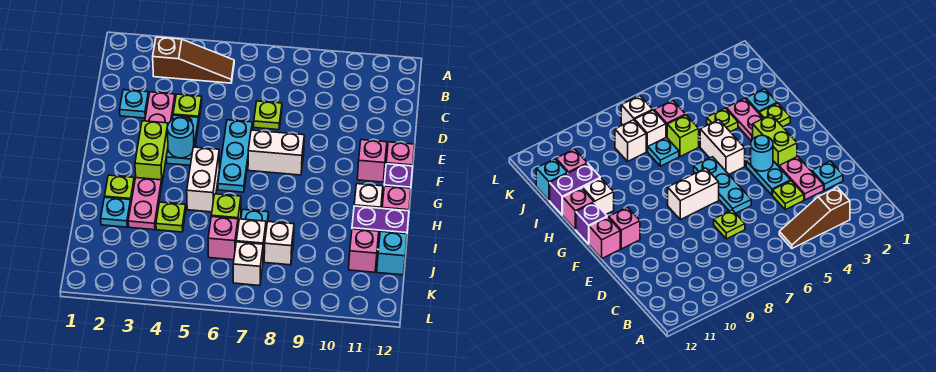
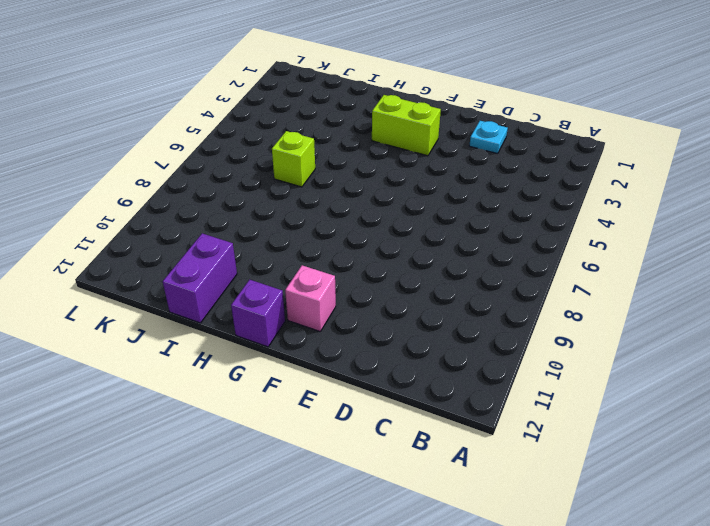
none -> brown 1x3 slope [153,37,234,83]
none -> pink 1x2 plate [145,92,175,123]
none -> lime 1x1 plate [173,94,202,118]

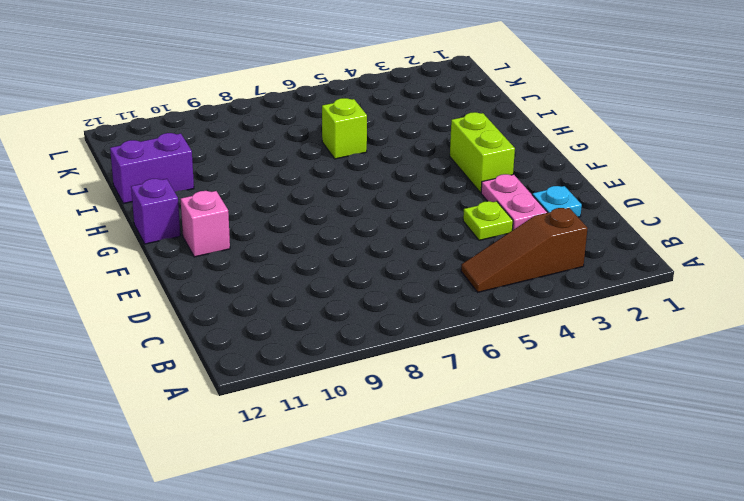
none -> lime 1x1 plate [254,101,282,130]
none -> cyan 1x2 plate [166,115,199,165]
none -> cyan 1x3 plate [218,120,252,192]

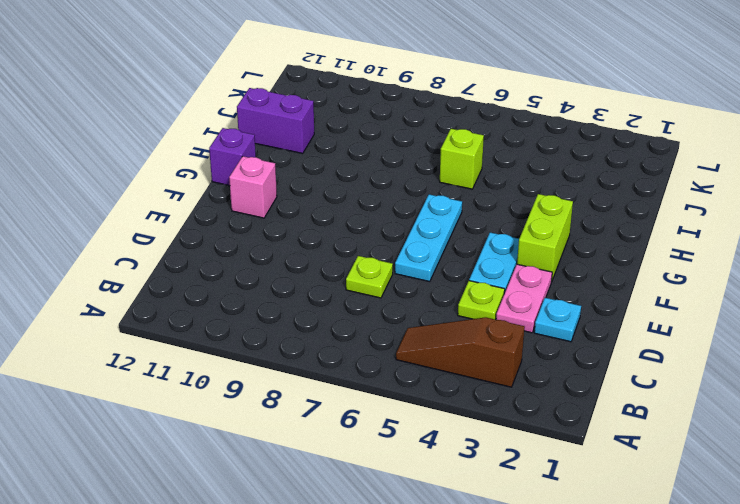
none -> white 1x2 brick [248,130,304,175]
none -> pink 1x1 brick [386,142,414,166]
none -> white 1x2 brick [187,147,219,212]

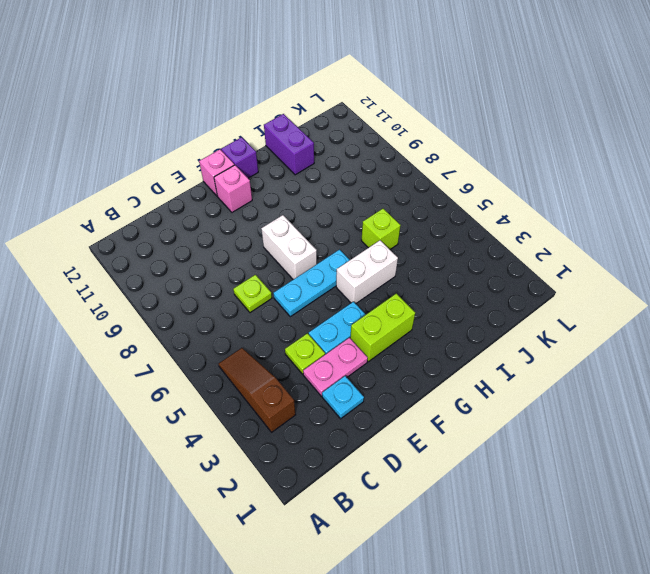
none -> lime 1x1 plate [105,175,134,202]
none -> pink 1x2 plate [128,178,162,230]
none -> white 1x1 brick [354,184,383,208]

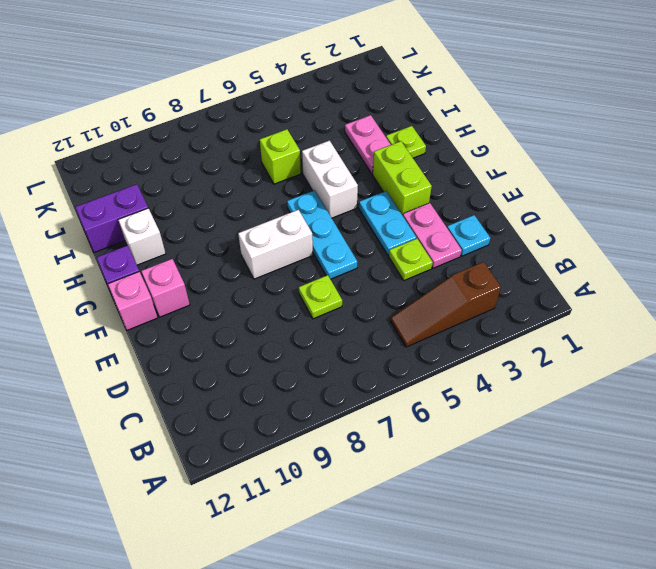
none -> pink 1x1 brick [382,186,411,211]
none -> cyan 1x1 plate [101,197,131,227]
none -> lime 1x1 plate [156,202,186,232]

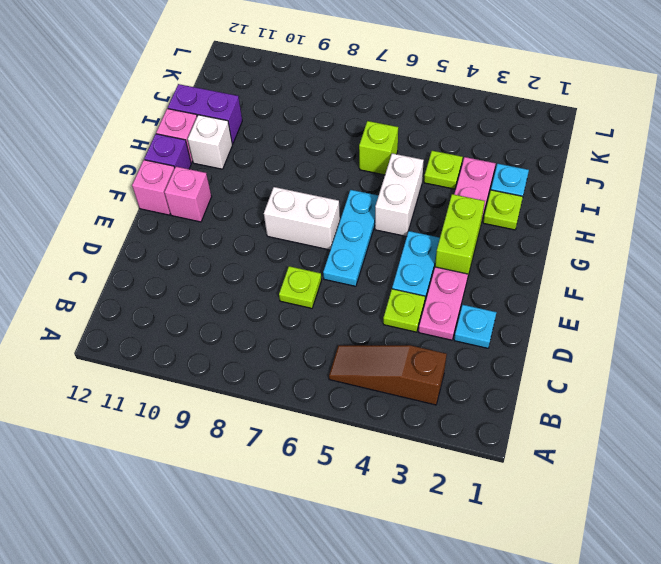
none -> cyan 1x1 plate [241,210,269,229]
none -> pink 1x1 brick [208,217,238,260]
none -> white 1x1 brick [236,219,266,258]

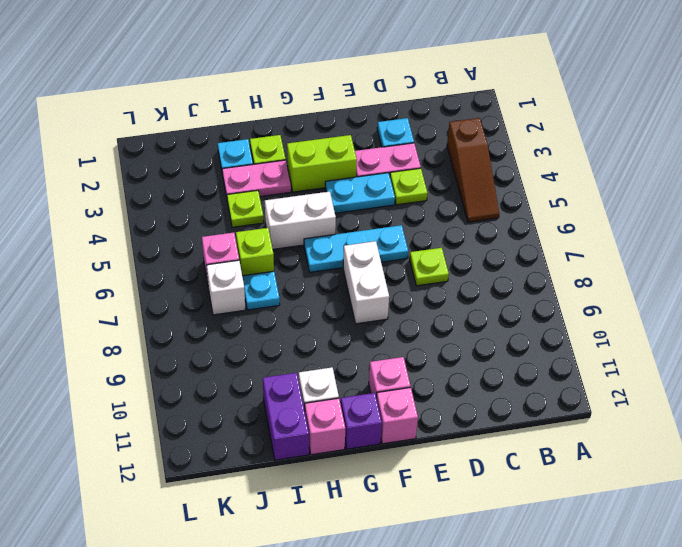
none -> white 1x1 brick [264,221,294,265]
none -> pink 1x1 brick [349,229,379,272]
none -> cyan 1x1 brick [377,231,407,275]

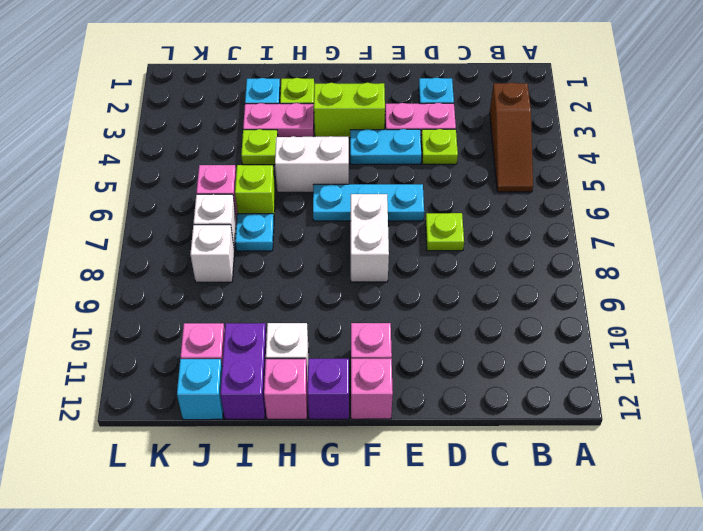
none -> white 1x1 brick [233,242,263,286]
none -> cyan 1x1 round brick [167,117,194,158]

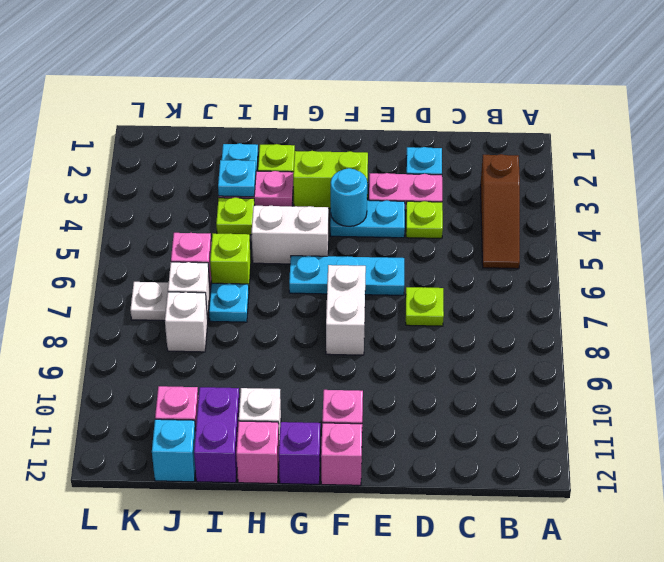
cyan 1x1 plate [218,160,256,197] -> none
white 1x1 plate [130,282,169,321] -> white 1x1 brick [233,242,263,286]

